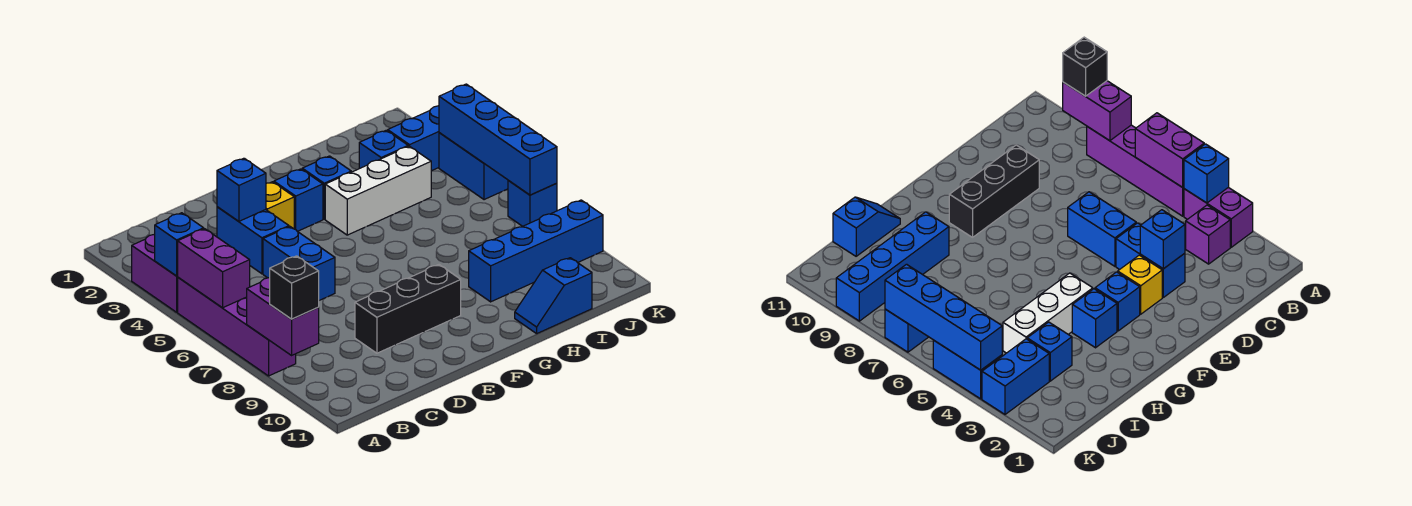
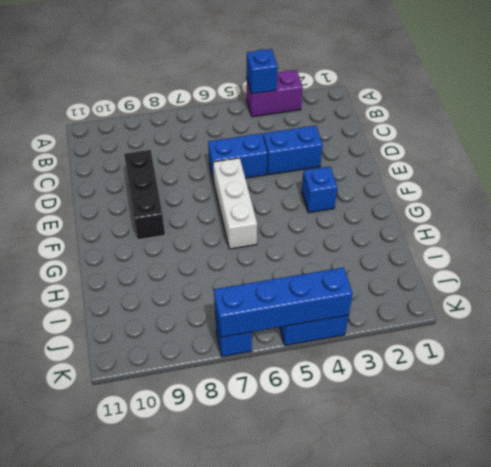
white 1x3 brick [213,158,257,249] -> white 1x3 brick moved to [325,146,431,235]
none -> purple 1x4 brick [178,278,296,376]
none -> purple 1x1 brick [1186,205,1230,264]
none -> yellow 1x1 brick [266,182,294,229]

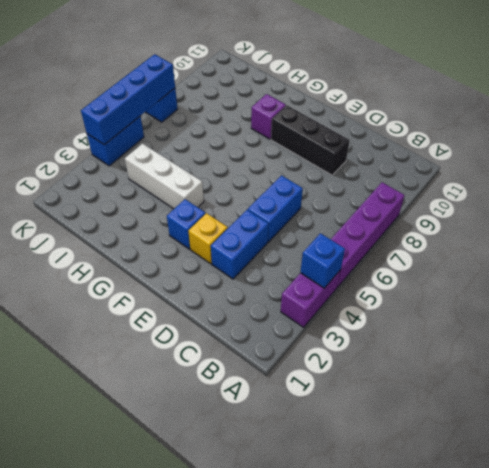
purple 1x1 brick [251,94,286,139] -> purple 1x1 brick moved to [1186,205,1230,264]
none -> blue 1x1 brick [302,156,351,219]
none -> blue 1x4 brick [469,200,603,302]
none -> blue 1x2 slope [515,258,592,334]

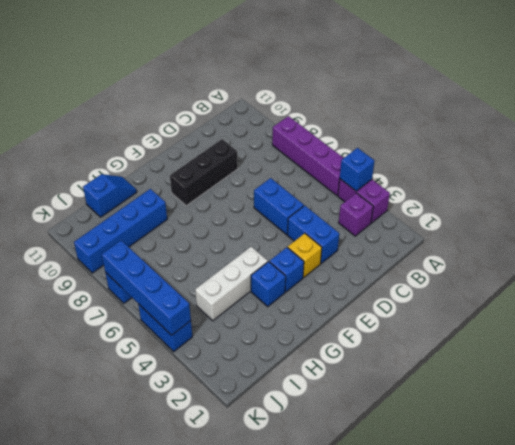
none -> blue 1x1 brick [359,130,408,169]
none -> blue 1x2 brick [388,106,439,171]
none -> purple 1x2 brick [178,229,250,308]

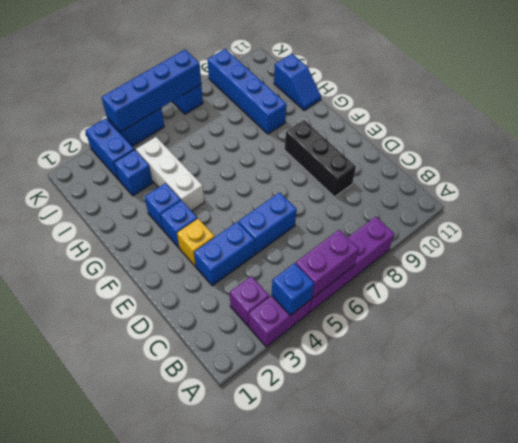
none -> purple 1x2 brick [247,278,319,355]
none -> blue 1x1 brick [217,158,266,221]
none -> black 1x1 brick [270,256,319,319]

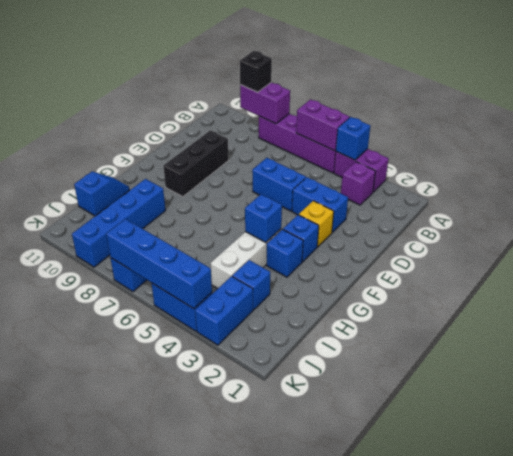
blue 1x1 brick [245,194,282,242] -> blue 1x1 brick moved to [217,158,266,221]

